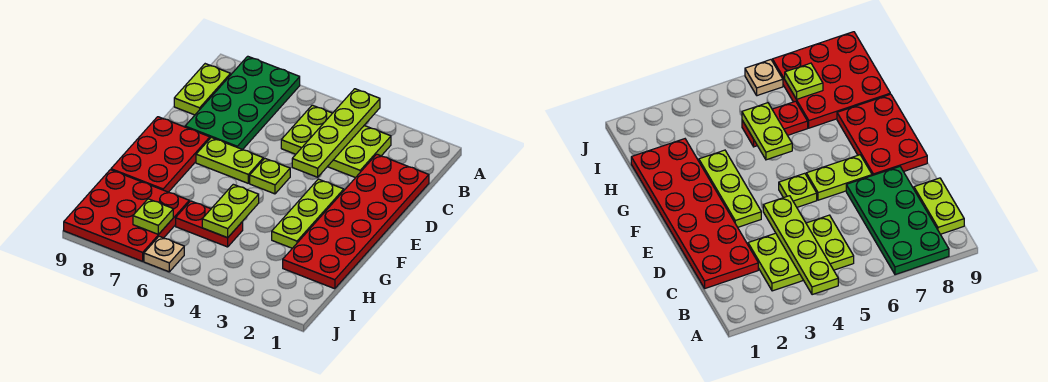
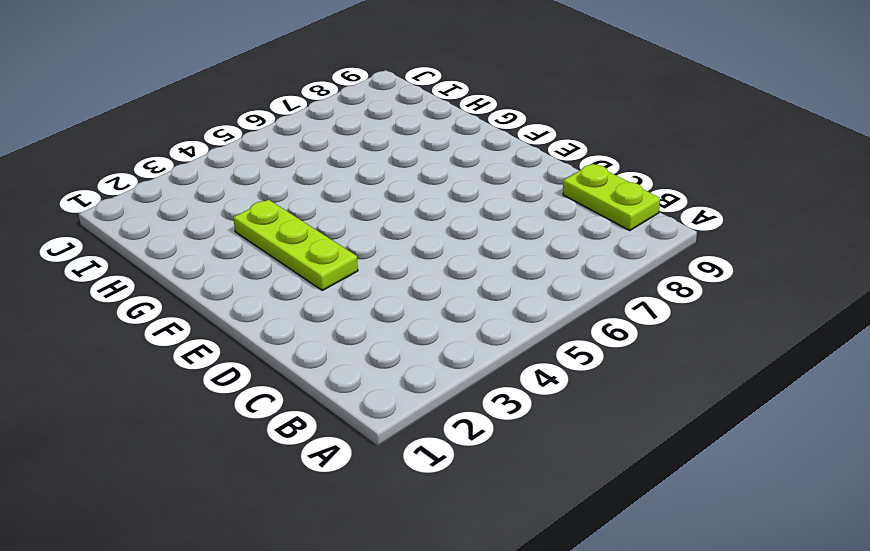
none -> green 2x4 plate [185,56,300,150]
none -> lime 2x3 plate [281,105,391,178]
none -> red 2x6 plate [283,154,429,289]

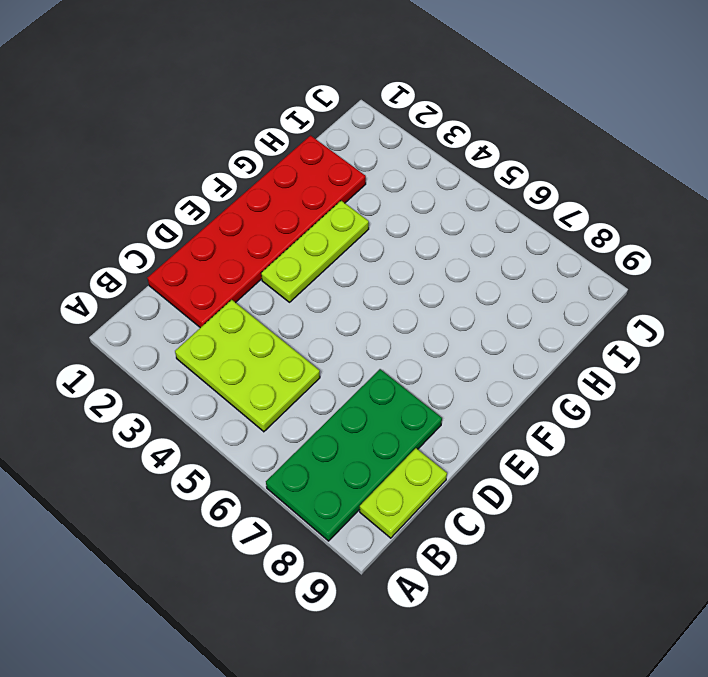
none -> lime 1x1 plate [250,158,290,194]
none -> lime 1x2 plate [196,137,263,183]
none -> red 2x3 plate [111,117,210,192]

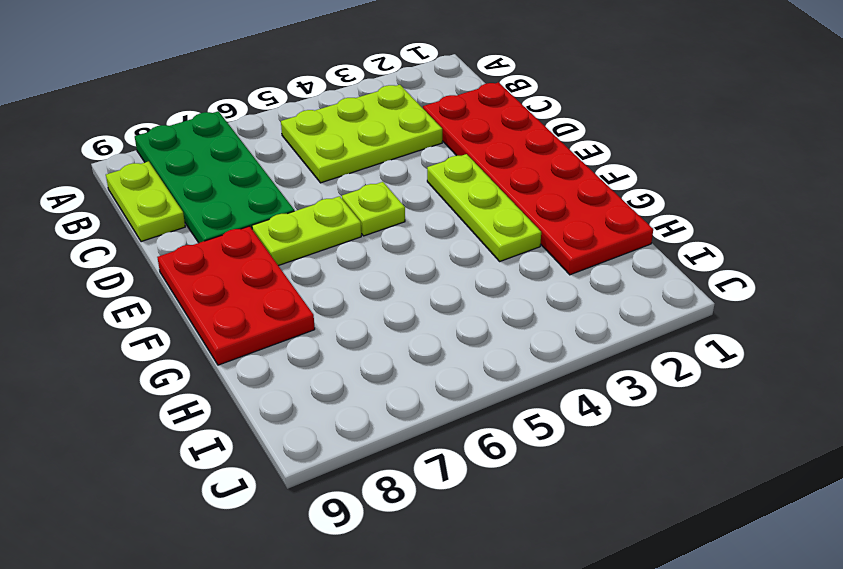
none -> red 1x2 plate [176,201,243,247]
none -> red 3x3 plate [64,170,189,261]
none -> tan 1x1 plate [144,236,184,272]

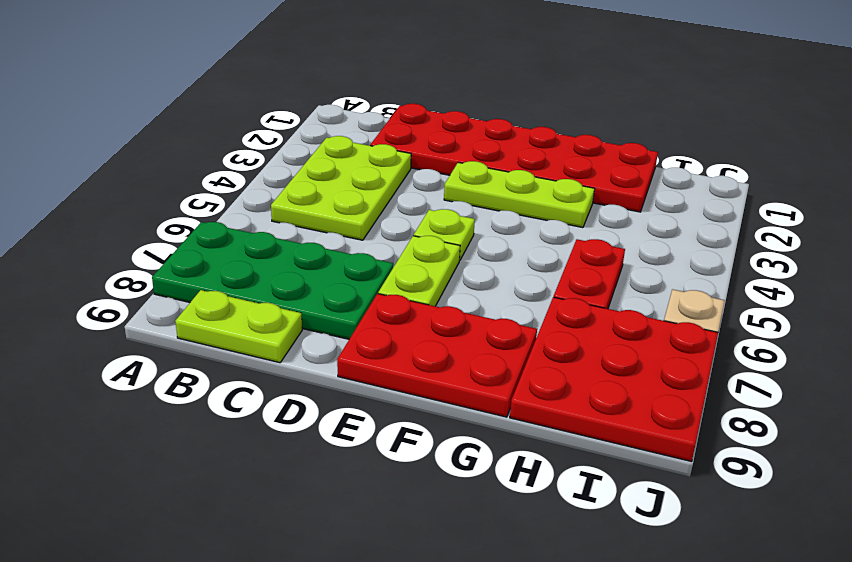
none -> lime 1x4 plate [292,89,380,177]
none -> lime 1x2 plate [202,184,259,238]
none -> lime 1x1 plate [133,199,173,234]

